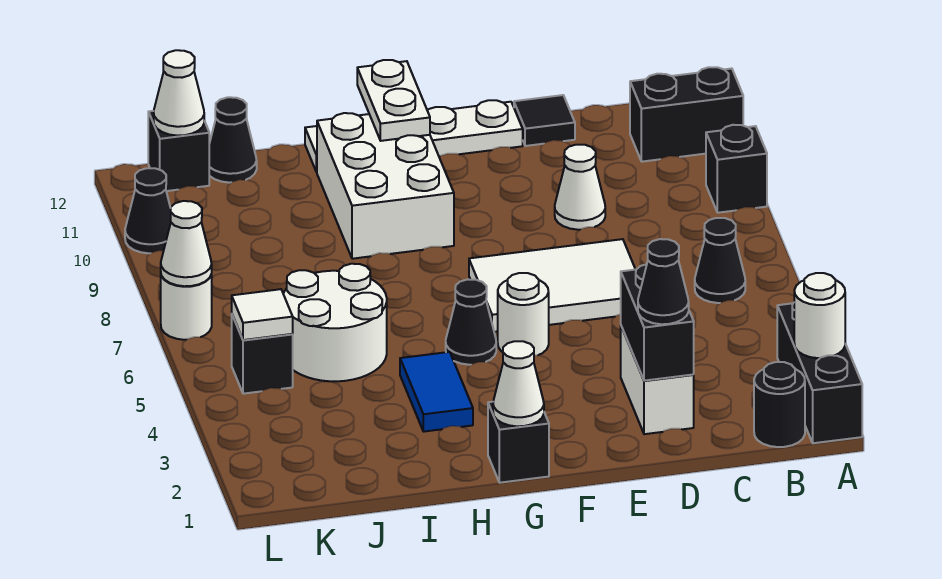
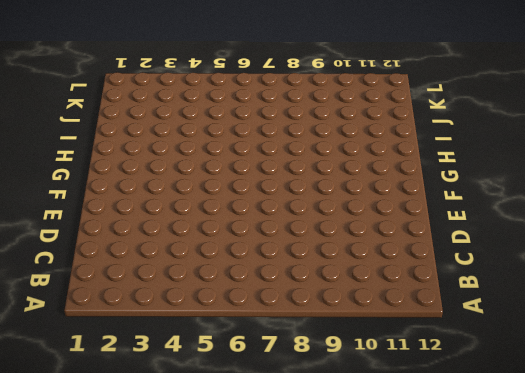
none -> black 1x3 brick [777,303,862,443]
none -> black 1x1 brick [706,125,767,213]
none -> black 1x2 brick [630,67,743,162]

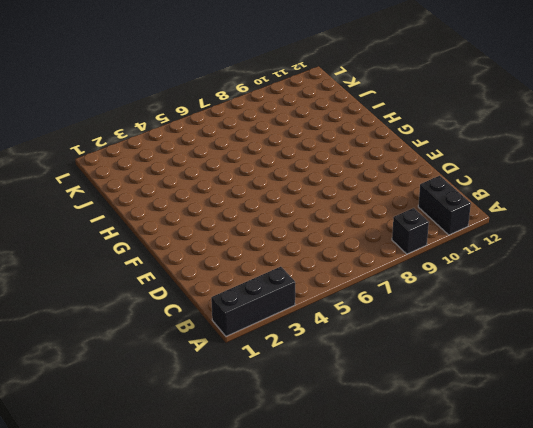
none -> black 1x1 round brick [754,362,805,447]
none -> black 1x1 cone [695,218,745,303]
none -> white 1x2 brick [621,326,694,434]

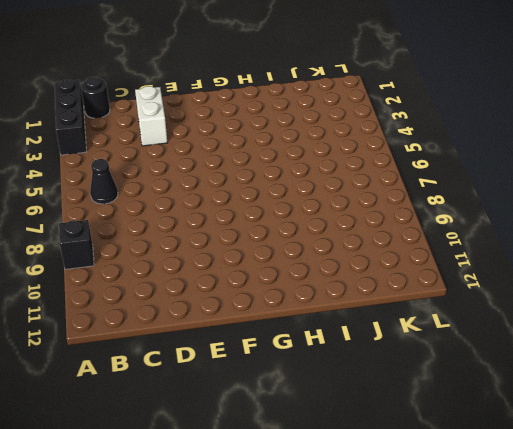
none -> black 1x2 brick [630,67,743,162]
none -> white 2x3 tile [469,239,636,332]
none -> white 1x1 cone [555,145,605,230]

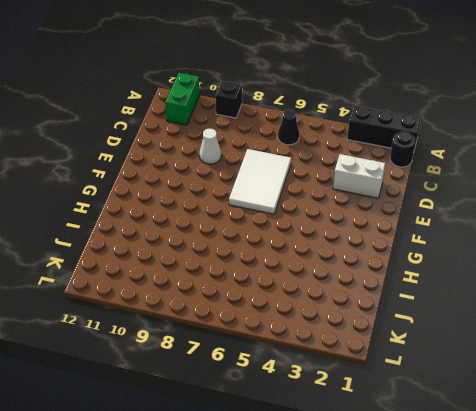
green 1x2 brick [165,73,200,125] -> black 1x2 brick [630,67,743,162]
none -> black 1x1 tile [514,95,575,146]
none -> white 1x4 plate [305,100,523,172]
none -> white 1x1 round brick [498,273,549,355]

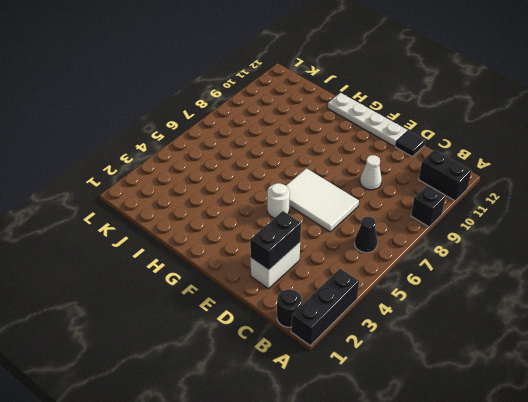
none -> black 1x1 brick [488,402,549,483]
none -> black 1x1 cone [446,279,496,365]
none -> white 2x3 brick [317,113,454,259]

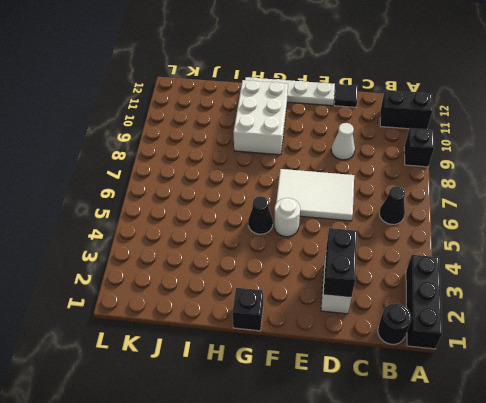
none -> blue 1x2 tile [400,352,473,432]
none -> white 2x2 round brick [284,264,387,381]
none -> black 1x1 cone [209,97,257,183]

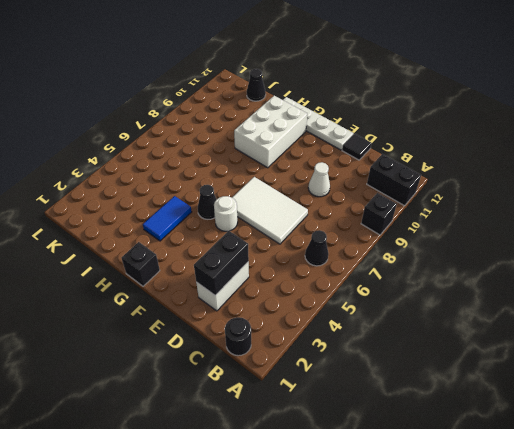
none -> black 1x3 brick [777,303,862,443]
none -> white 2x2 round brick [284,264,387,381]
none -> black 1x1 brick [232,315,293,394]

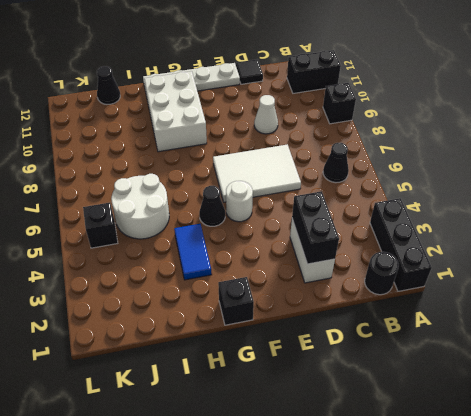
none -> black 1x1 brick [148,111,209,191]
none -> white 1x1 round brick [161,274,212,340]
none -> black 1x1 cone [125,168,171,253]

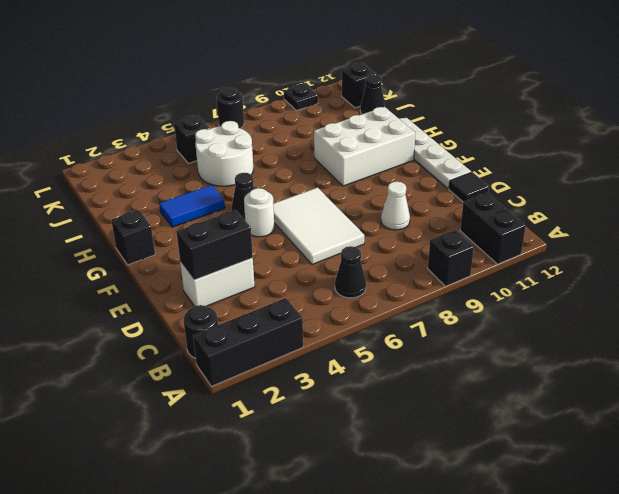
black 1x1 round brick [217,87,244,128] -> white 1x1 round brick [161,274,212,340]
black 1x1 plate [284,84,318,111] -> black 1x1 cone [125,168,171,253]
none -> white 1x1 round brick [794,273,845,358]
none -> white 1x1 cone [493,341,544,426]
none -> white 1x2 plate [357,60,430,141]

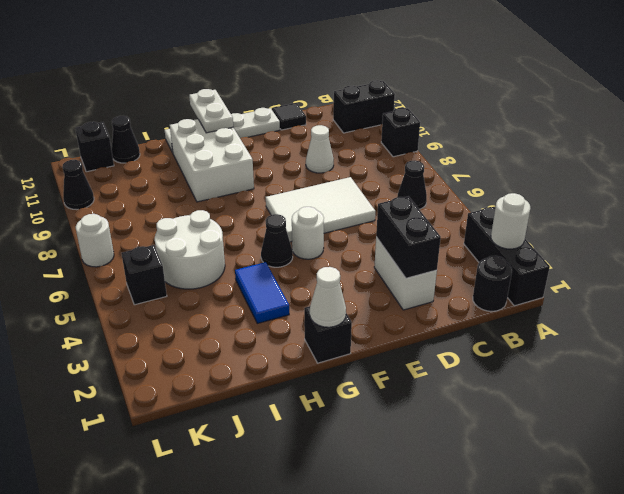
none -> white 1x1 tile [232,289,293,340]
none -> white 1x1 cone [154,50,204,136]
none -> white 1x1 cone [161,201,212,286]

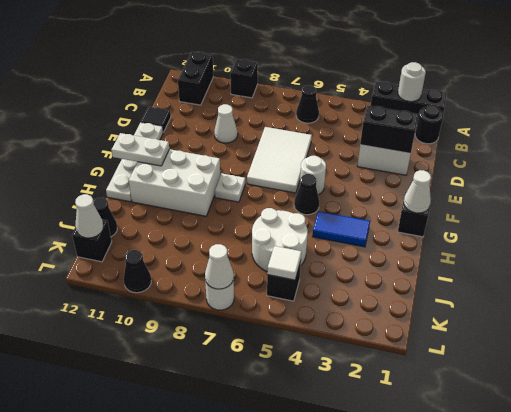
white 1x1 plate [215,174,245,202] -> none
none -> black 1x1 cone [638,239,689,324]

